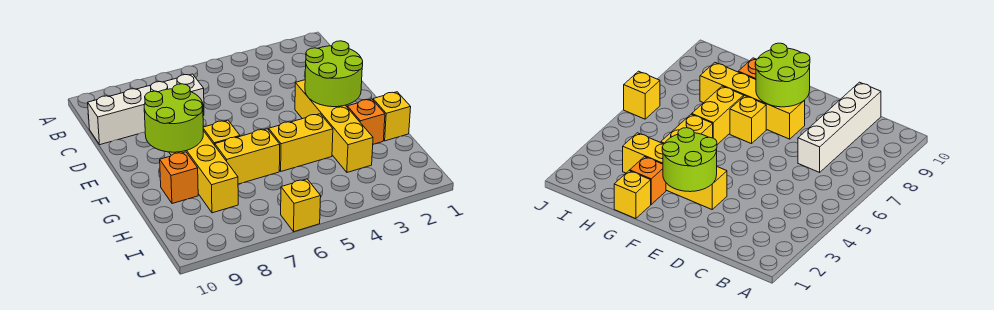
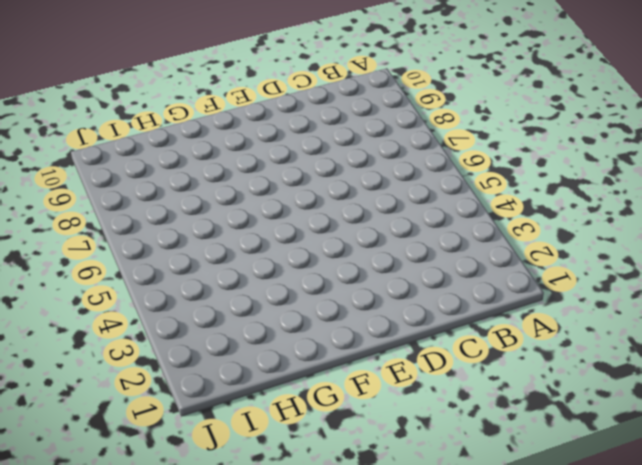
none -> white 1x4 brick [88,74,204,145]
none -> yellow 1x4 brick [295,80,373,172]
none -> yellow 1x4 brick [169,131,238,213]

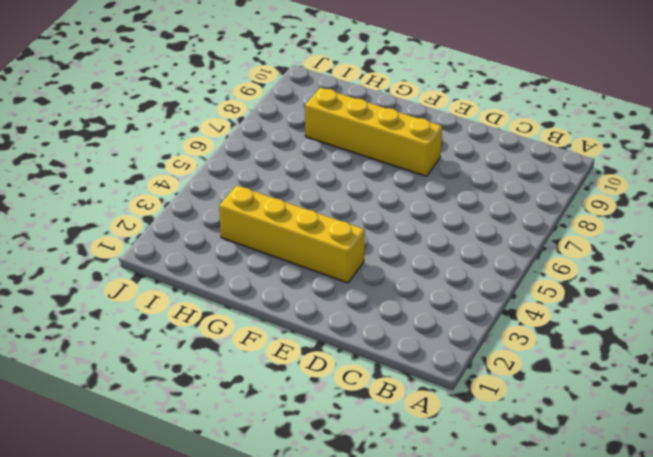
none -> white 1x4 brick [88,74,204,145]
none -> yellow 1x1 brick [203,120,240,145]
none -> yellow 1x1 brick [373,92,411,141]

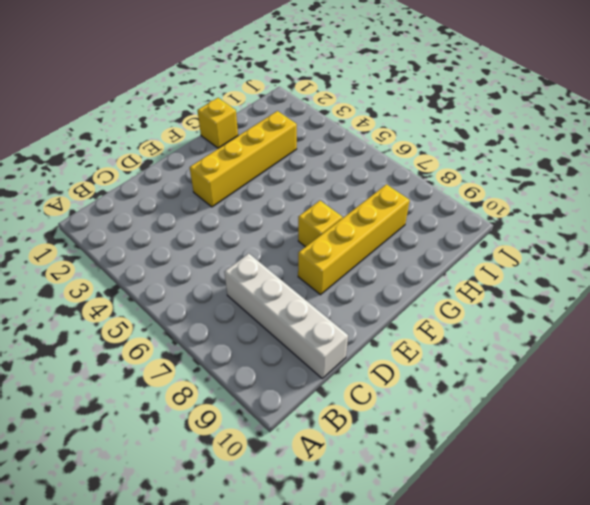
none -> orange 1x1 brick [347,99,385,144]
none -> yellow 1x2 brick [269,114,333,171]
none -> yellow 1x2 brick [215,129,280,184]

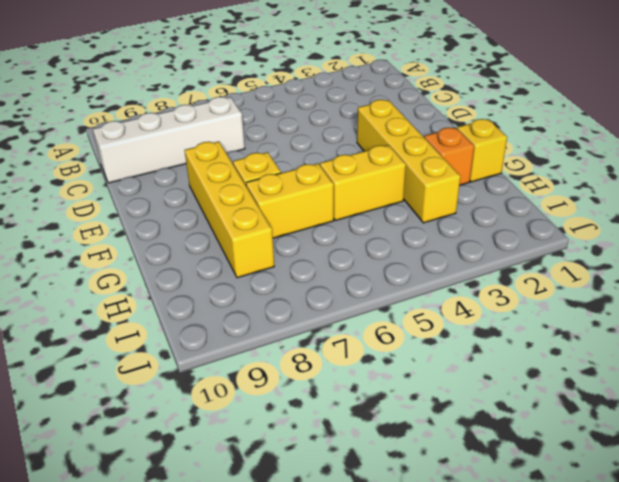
none -> orange 1x1 brick [160,152,198,204]
none -> yellow 1x1 brick [281,179,321,232]
none -> lime 2x2 round brick [305,41,363,107]

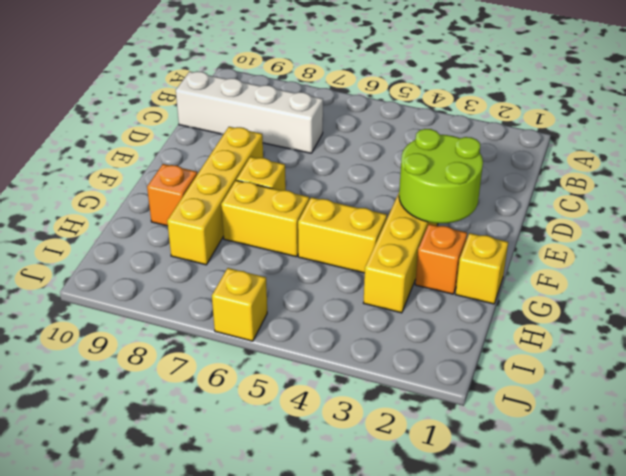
none -> lime 2x2 round brick [144,84,203,152]

